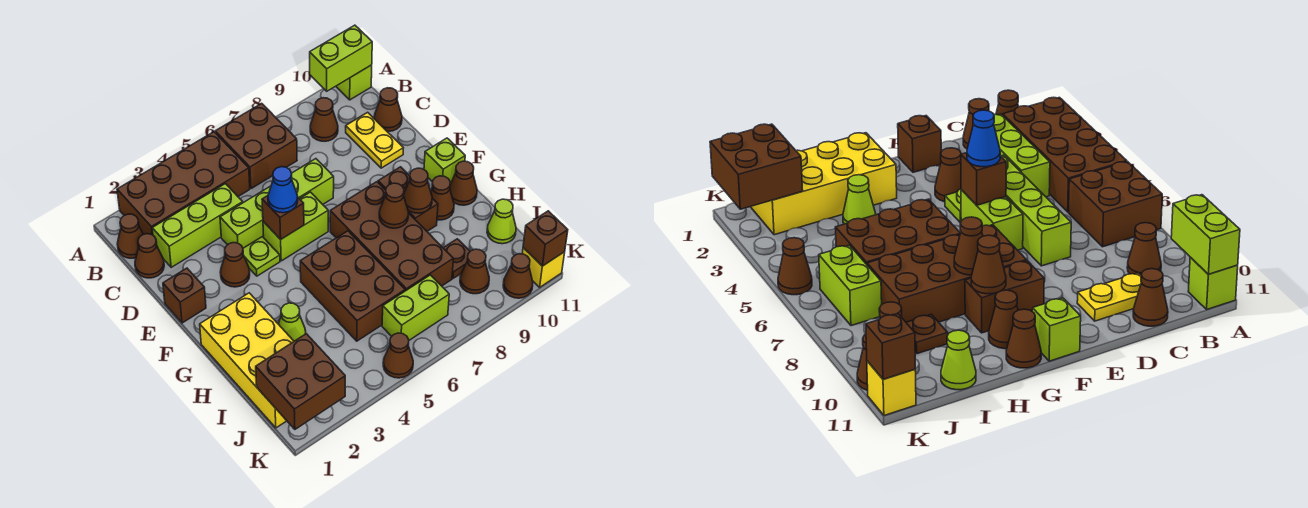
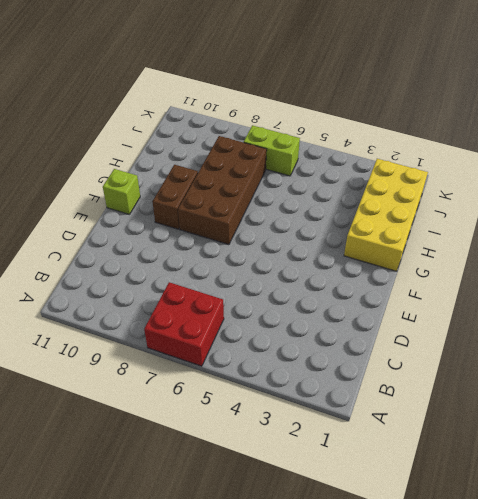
red 2x2 brick [144,282,224,366] -> brown 2x2 brick [215,103,297,189]
none -> brown 2x4 brick [117,132,250,235]
none -> lime 1x1 brick [336,65,372,100]
none -> brown 1x1 cone [117,214,143,258]
none -> brown 1x1 cone [310,98,338,141]

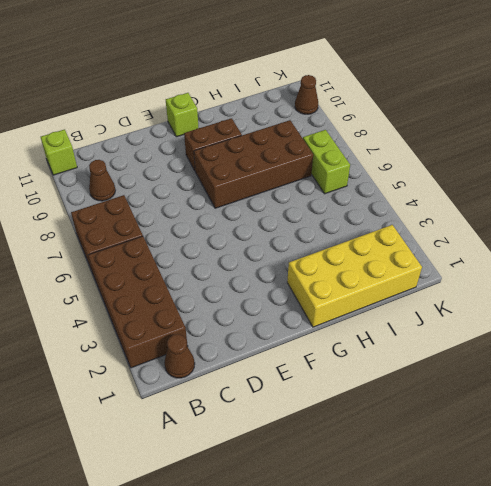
none -> brown 1x1 cone [135,234,164,278]
none -> lime 1x3 brick [152,184,243,267]
none -> yellow 1x2 plate [346,112,403,168]
none -> brown 1x1 cone [374,88,402,131]

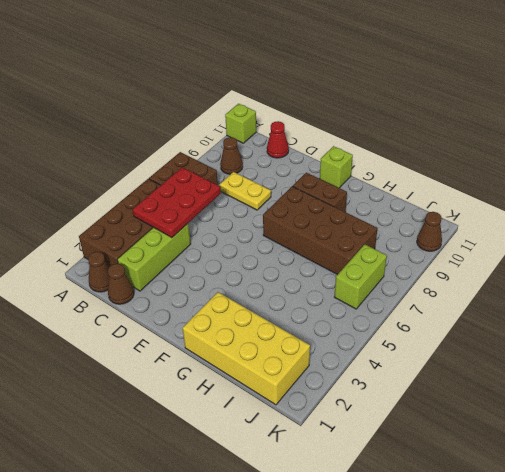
red 2x3 plate [133,167,221,238] -> none
yellow 1x2 plate [219,172,271,210] -> yellow 1x2 plate moved to [346,112,403,168]
red 1x1 cone [267,121,289,158] -> brown 1x1 cone [374,88,402,131]
none -> lime 1x4 brick [220,159,334,248]
none -> brown 1x1 brick [163,268,206,323]
none -> brown 1x1 cone [220,243,250,287]
none -> lime 1x1 plate [243,237,280,276]

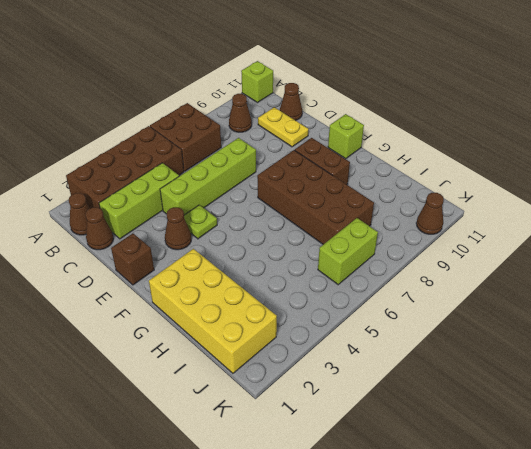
none -> lime 1x2 brick [263,192,328,261]
none -> brown 2x3 brick [300,231,405,341]
none -> brown 1x1 cone [431,176,454,220]
none -> brown 1x1 cone [450,161,477,205]

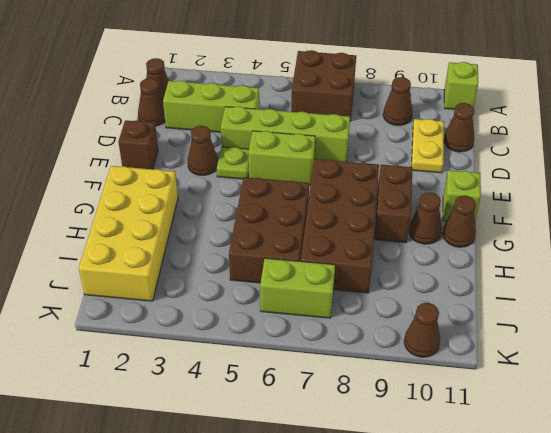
none -> brown 2x4 brick [117,132,250,235]
none -> lime 1x1 cone [278,303,306,341]
none -> brown 1x1 plate [444,239,470,278]
none -> lime 1x1 cone [487,199,516,244]

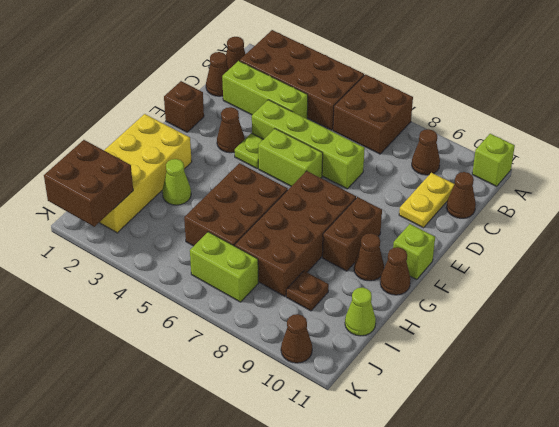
none -> brown 1x1 cone [460,249,489,294]
none -> brown 1x1 cone [383,333,413,378]
none -> yellow 1x1 brick [522,248,565,287]
none -> lime 1x2 brick [310,25,372,91]

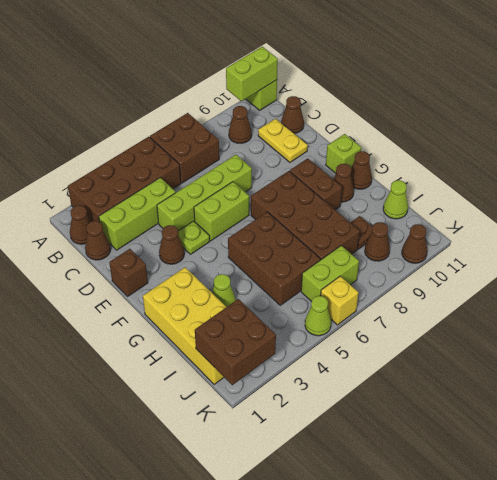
lime 1x1 cone [305,296,331,336] -> brown 1x1 cone [383,333,413,378]
yellow 1x1 brick [321,276,358,325] -> yellow 1x1 brick moved to [522,248,565,287]
none -> brown 1x1 brick [262,196,304,239]
none -> brown 1x1 cone [379,183,409,228]
none -> brown 1x1 cone [404,168,432,213]
none -> brown 1x1 brick [523,211,568,266]

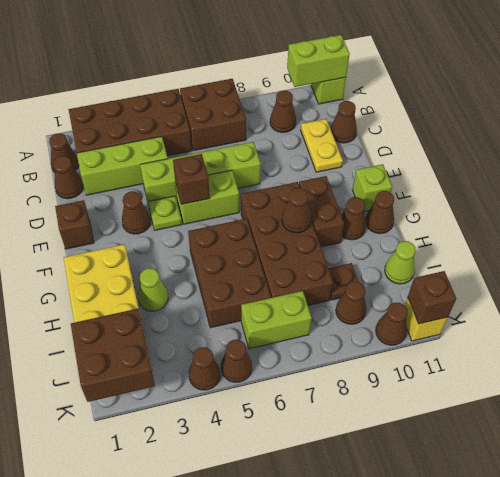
brown 1x1 cone [189,347,220,390] -> brown 1x1 cone moved to [404,168,432,213]
none -> blue 1x1 cone [268,167,298,213]

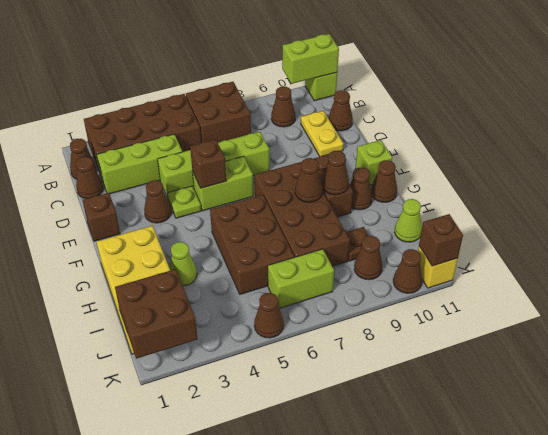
none -> blue 1x1 cone [268,167,298,213]

